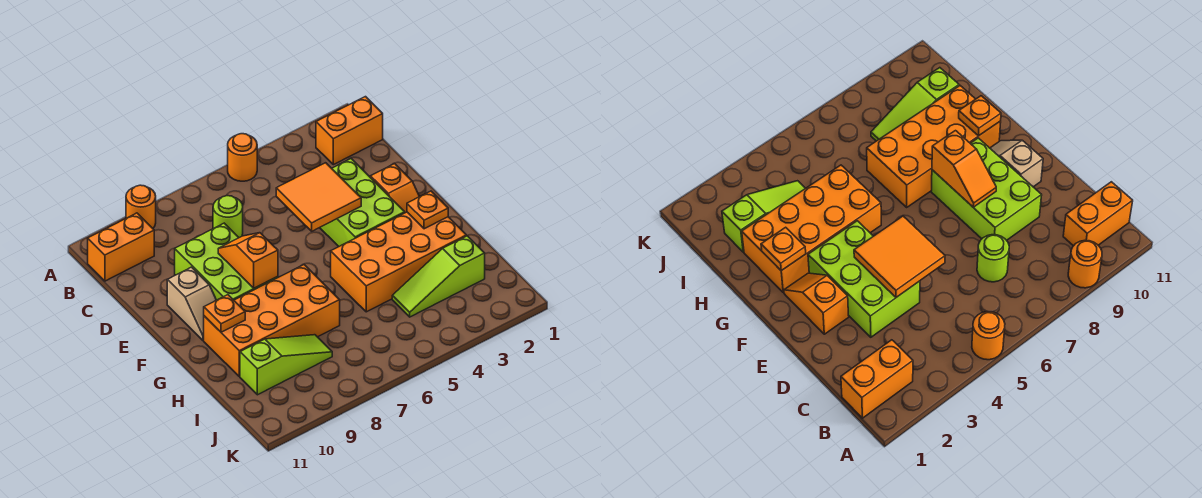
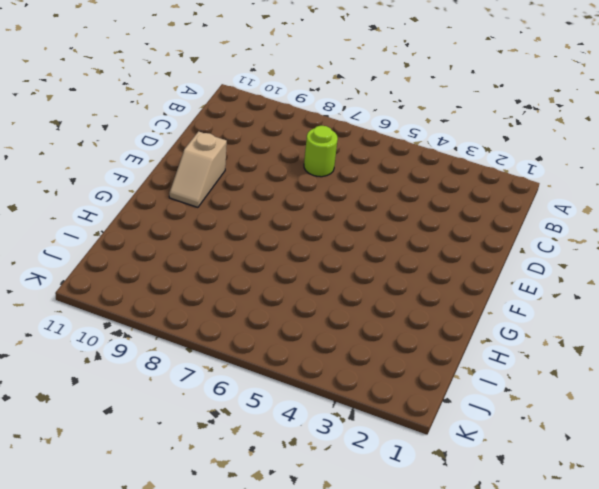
none -> orange 1x1 round brick [228,134,257,181]
none -> orange 1x1 round brick [126,185,156,228]
none -> orange 1x2 brick [316,97,383,165]

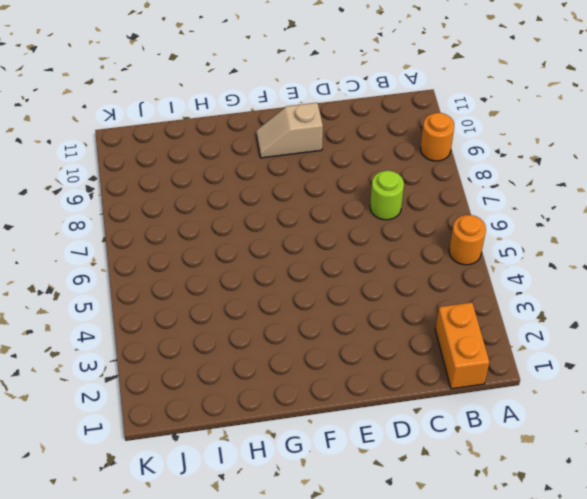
none -> orange 1x2 brick [88,213,154,281]
none -> lime 2x3 brick [320,159,405,246]
none -> lime 2x3 brick [175,223,278,300]

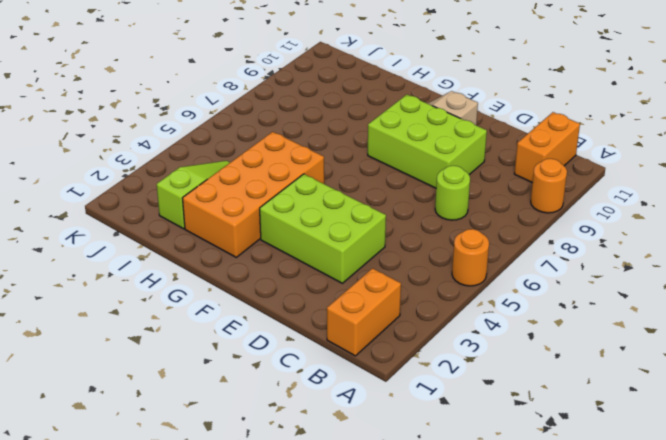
none -> orange 1x2 slope [370,164,419,213]
none -> orange 2x4 brick [204,265,340,377]
none -> lime 1x3 slope [240,335,332,395]

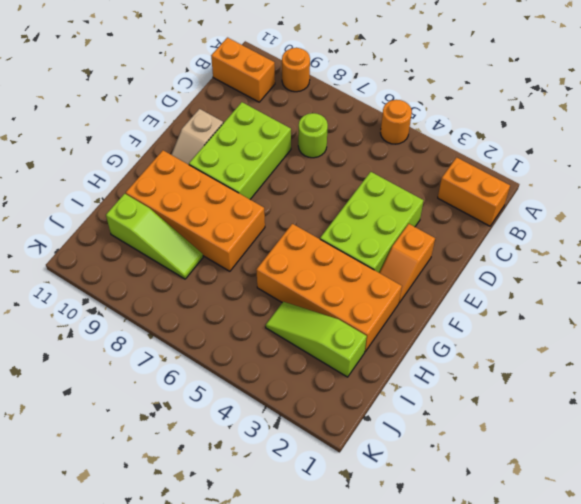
none -> orange 2x2 tile [276,163,361,231]
none -> orange 1x2 slope [218,233,278,288]
none -> orange 1x1 plate [407,191,448,229]

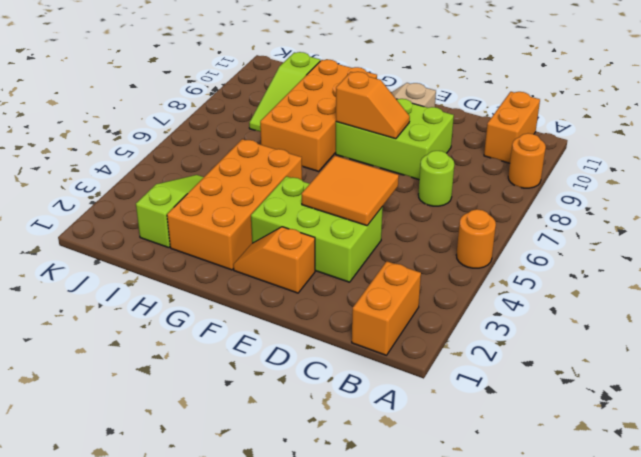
none -> orange 1x1 plate [407,191,448,229]
none -> orange 1x1 plate [204,295,245,332]

